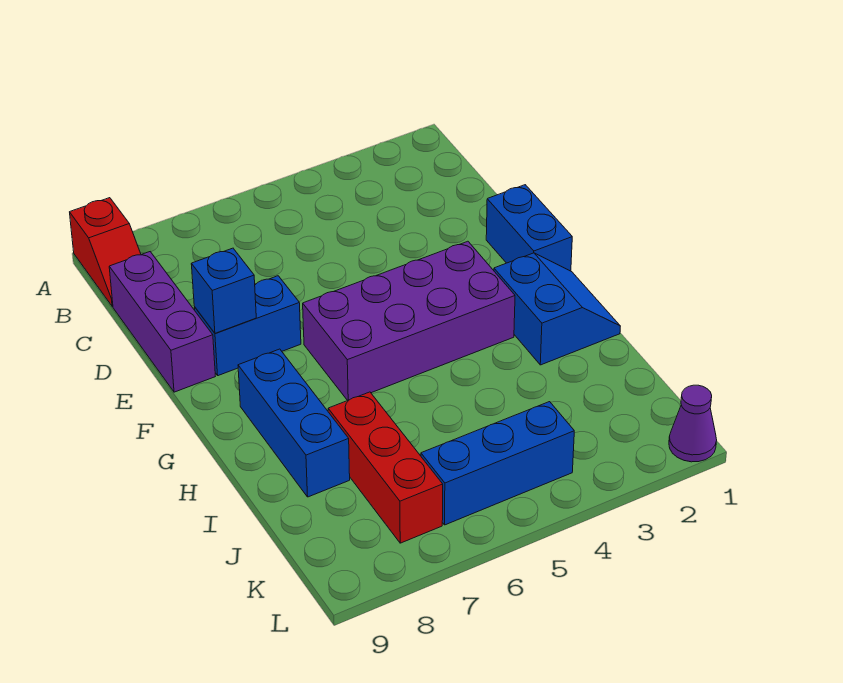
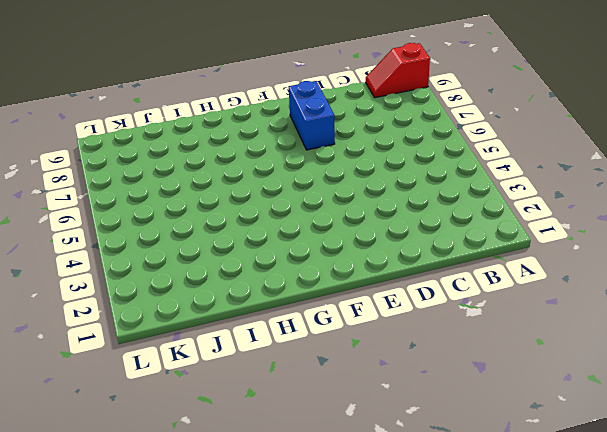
none -> purple 1x3 brick [109,252,215,392]
none -> blue 1x2 brick [486,185,572,271]

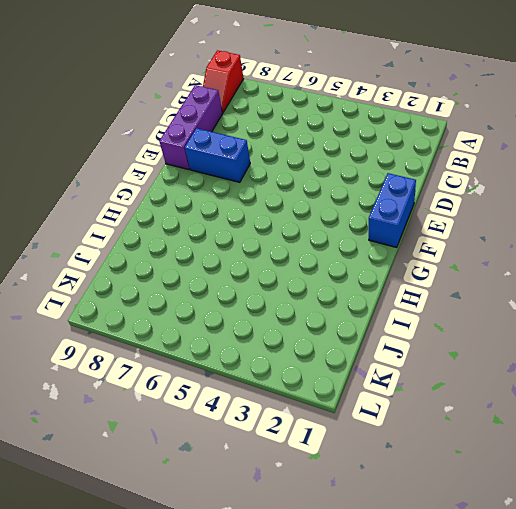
none -> purple 2x4 brick [303,241,515,401]
none -> blue 2x2 slope [494,253,620,365]

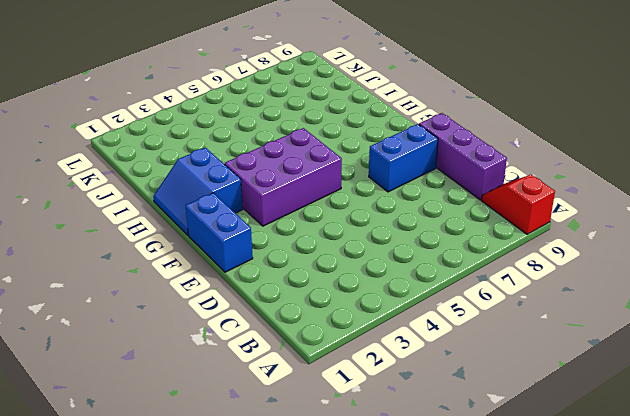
purple 2x3 brick [225,128,342,226] -> purple 2x4 brick [303,241,515,401]
none -> blue 1x3 brick [238,349,350,497]
none -> red 1x3 brick [328,392,443,543]

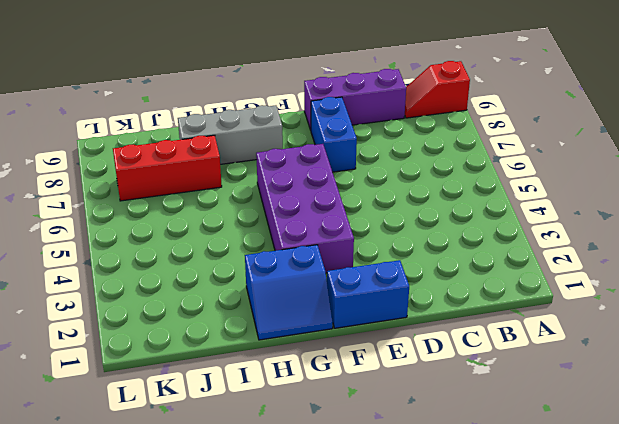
grey 1x3 brick [178,105,283,164] -> blue 1x3 brick [238,349,350,497]
none -> blue 1x3 brick [421,402,574,525]
none -> purple 1x1 cone [669,385,717,462]

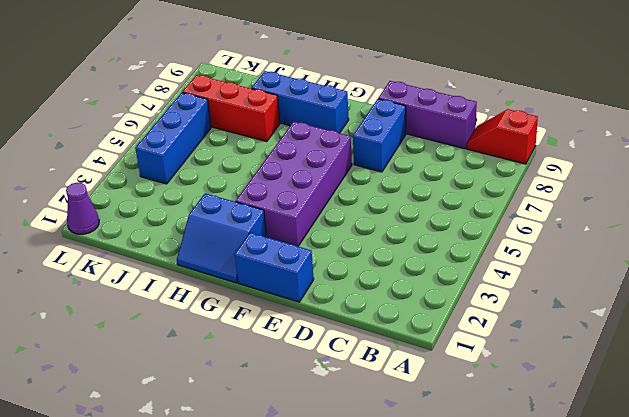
none -> blue 1x1 brick [191,248,256,333]

